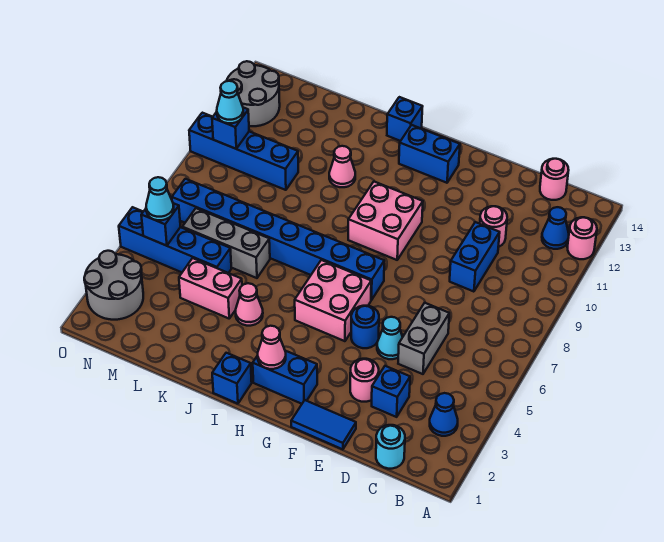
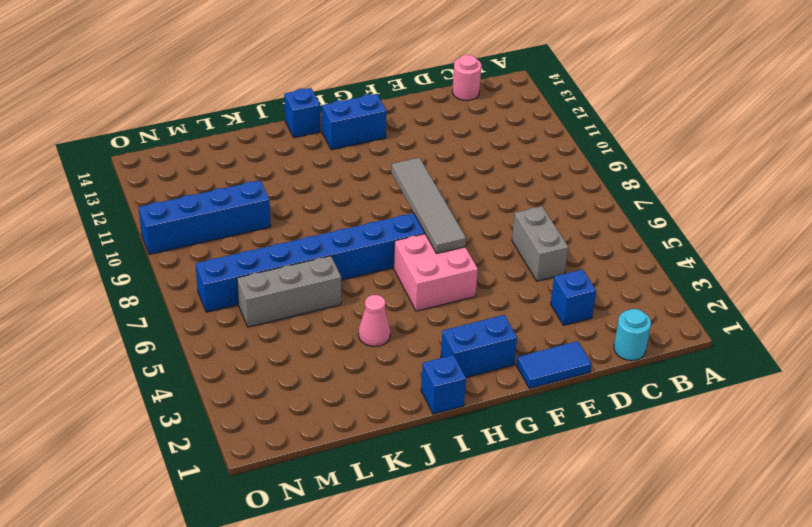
grey 1x4 tile [391,158,466,254] -> none
none -> pink 1x1 round brick [567,217,597,259]
none -> blue 1x1 cone [430,393,458,436]
none -> blue 1x1 cone [542,207,569,249]
none -> blue 1x2 brick [450,222,500,292]

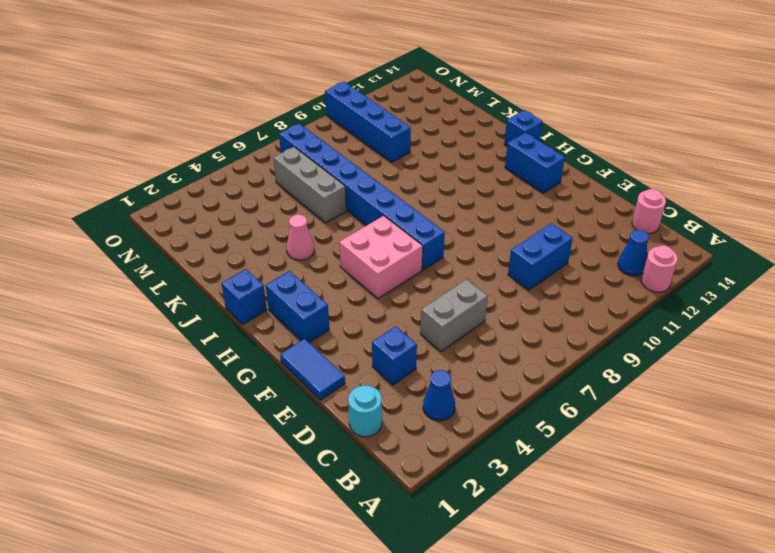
none -> pink 1x1 round brick [480,206,507,247]
none -> pink 1x1 round brick [350,359,379,402]
none -> cyan 1x1 cone [377,317,403,359]
none -> blue 1x1 round brick [351,306,379,348]

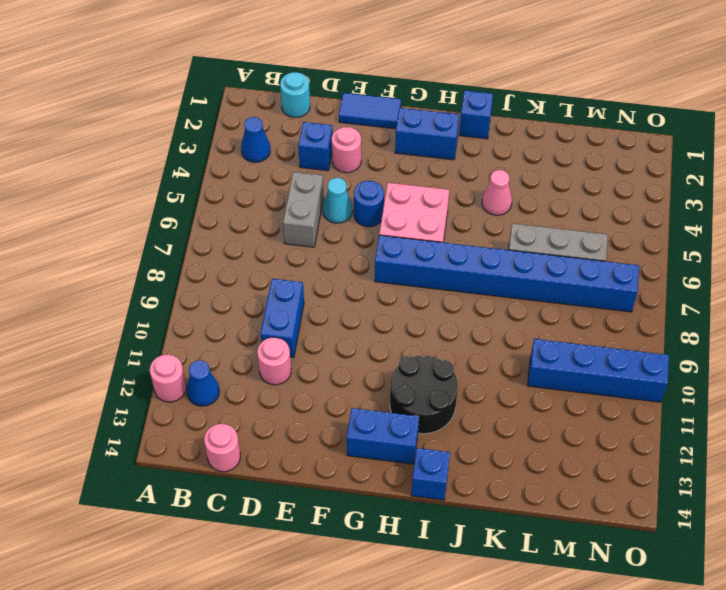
black 2x2 round brick [390,355,458,434] -> none
none -> pink 2x2 brick [348,182,423,260]
none -> pink 1x1 cone [329,146,355,187]
none -> pink 1x2 brick [179,258,242,318]
none -> blue 1x4 brick [119,207,231,273]

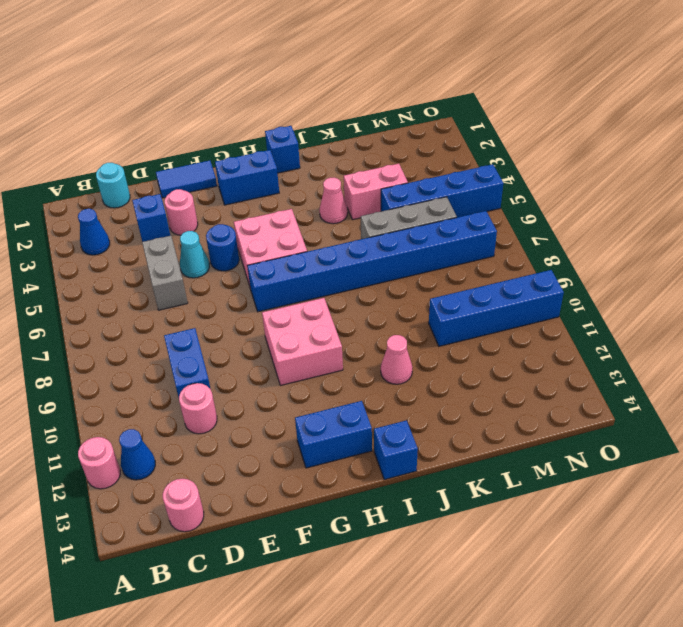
none -> grey 2x2 round brick [84,251,143,320]
none -> grey 2x2 round brick [227,61,280,126]
none -> pink 1x1 cone [258,326,286,369]
none -> blue 1x1 brick [141,203,180,246]

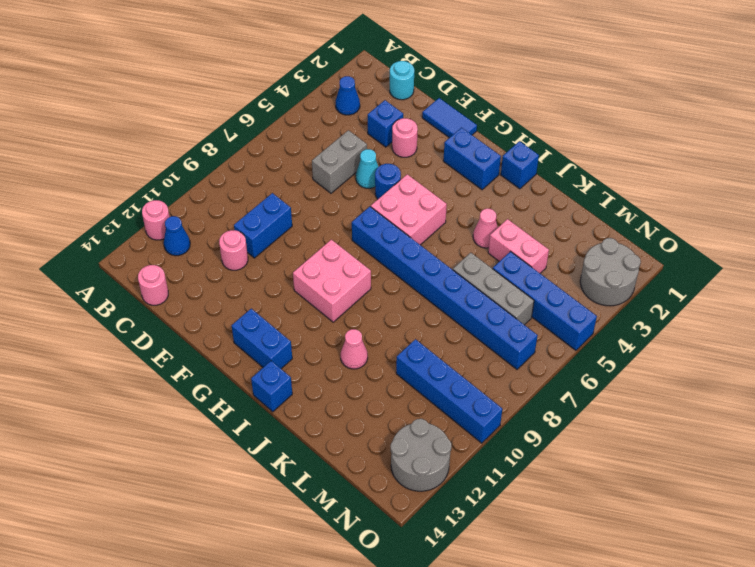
none -> pink 1x1 cone [258,326,286,369]
none -> blue 1x1 brick [141,203,180,246]
none -> blue 1x1 brick [212,107,249,149]
none -> cyan 1x1 cone [146,177,174,220]

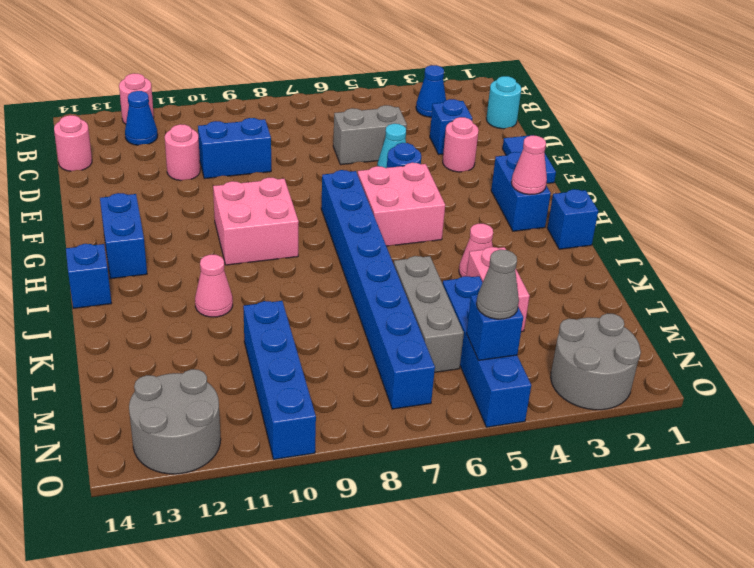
grey 1x1 cone [476,250,519,319] -> cyan 1x1 cone [146,177,174,220]
none -> blue 1x1 brick [212,107,249,149]
none -> cyan 1x1 cone [217,81,243,123]

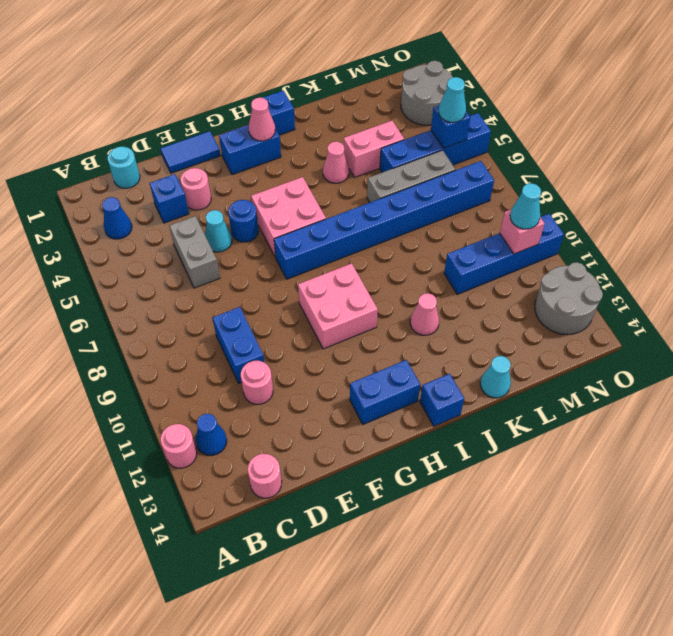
cyan 1x1 cone [480,356,511,398] -> none
pink 1x1 brick [500,209,545,254] -> blue 1x1 brick [212,107,249,149]

